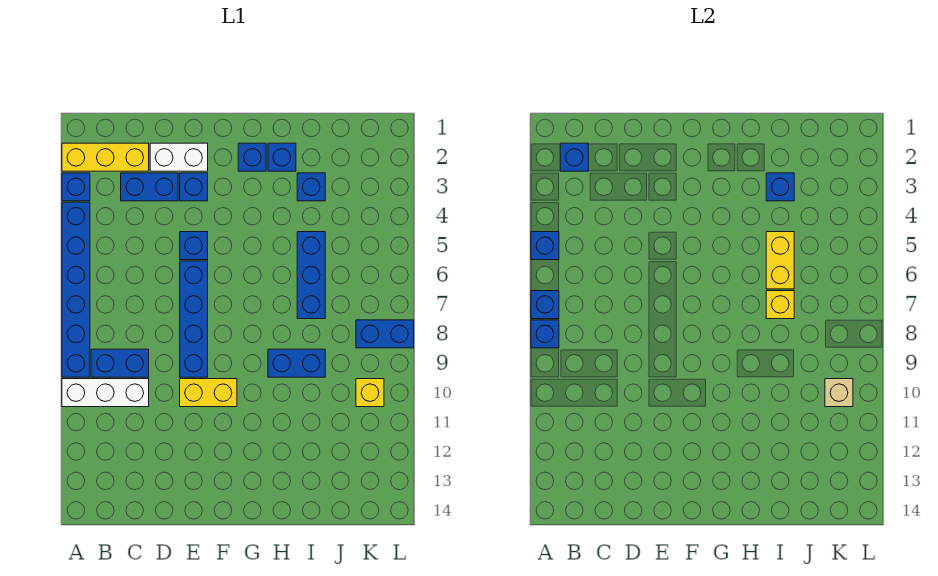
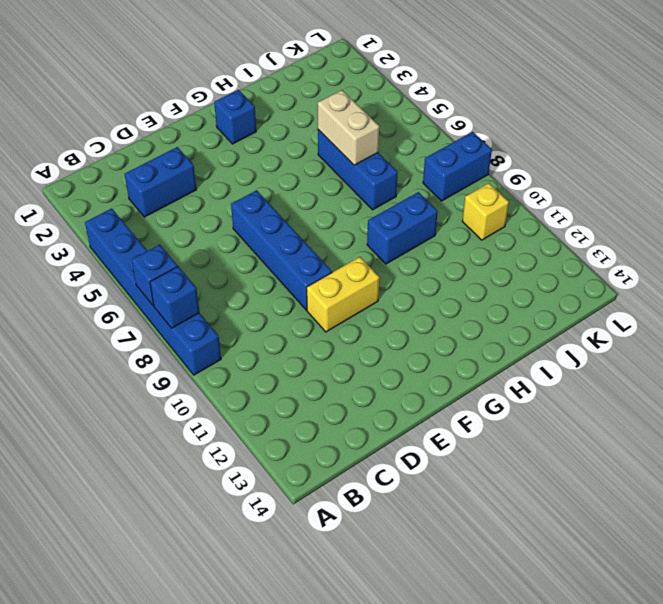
tan 1x2 brick [318,90,379,165] -> yellow 1x2 brick [766,232,794,289]
none -> yellow 1x3 brick [62,143,149,171]
none -> blue 1x1 brick [62,173,90,201]
none -> white 1x3 brick [62,379,149,407]

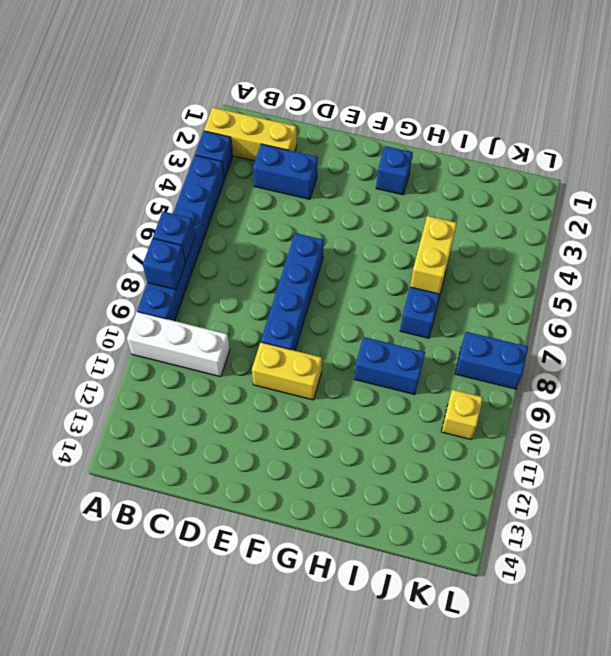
none -> blue 1x2 brick [91,349,149,377]
none -> white 1x2 brick [150,143,208,171]
none -> blue 1x1 brick [180,173,208,201]

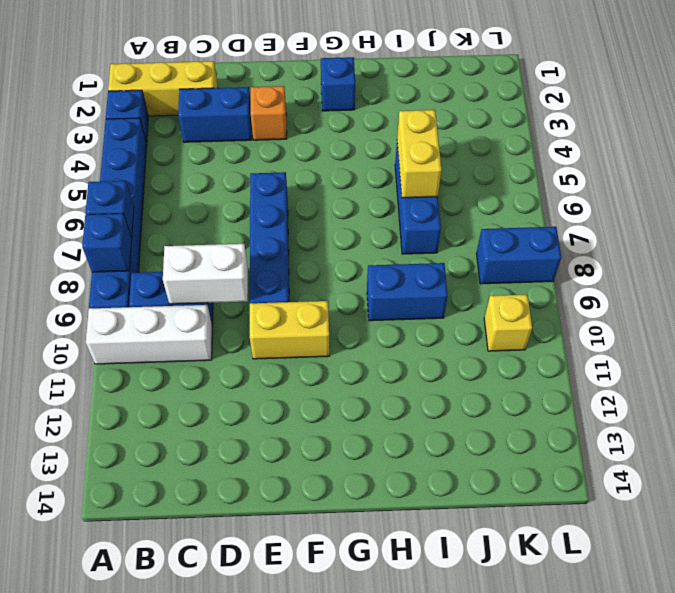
white 1x2 brick [163,244,248,304] -> white 1x2 brick moved to [150,143,208,171]
orange 1x1 brick [251,86,287,140] -> blue 1x1 brick [180,173,208,201]
none -> blue 1x1 brick [180,232,208,260]
none -> blue 1x1 brick [268,143,296,171]
none -> blue 1x1 brick [297,173,325,201]

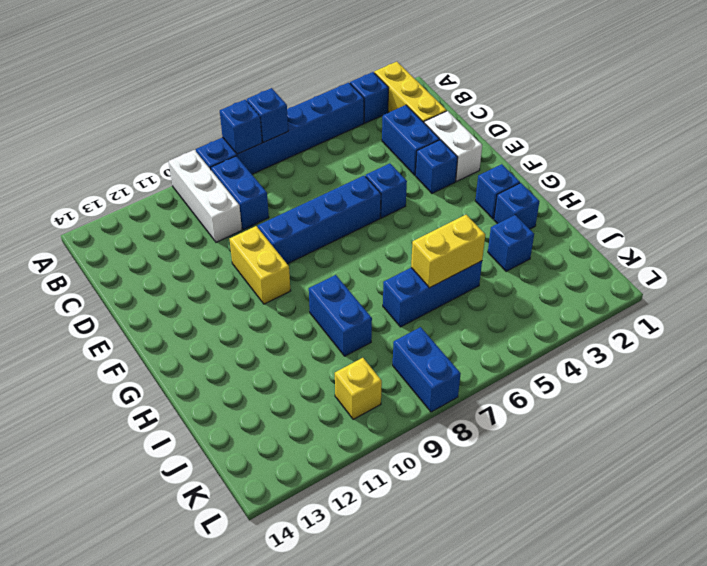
none -> blue 1x1 brick [531,232,559,260]
none -> blue 1x1 brick [560,143,588,171]
none -> blue 1x1 brick [766,173,794,201]

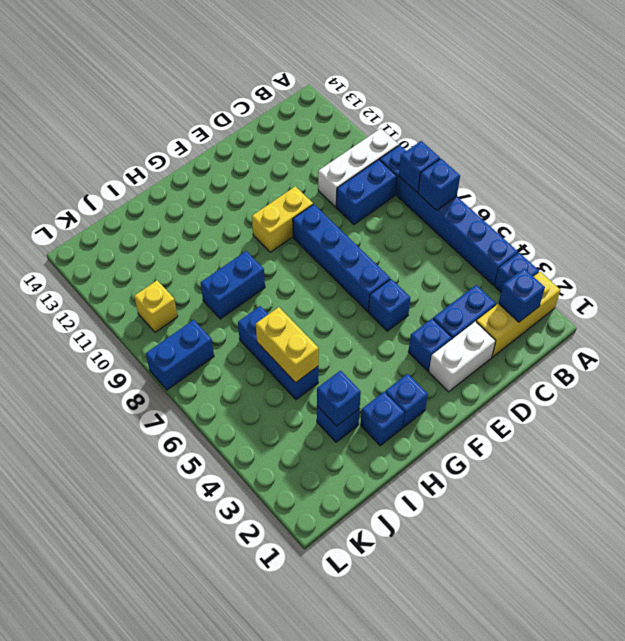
none -> blue 1x1 brick [531,232,559,260]
none -> yellow 1x1 brick [766,291,794,319]
none -> tan 1x1 brick [825,379,853,407]

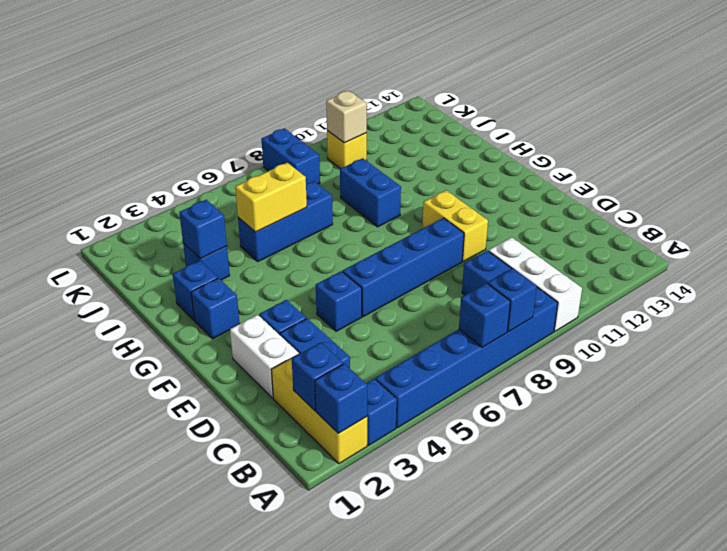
blue 1x1 brick [315,364,367,433] -> blue 1x1 brick moved to [531,232,559,260]
none -> yellow 1x1 brick [766,291,794,319]

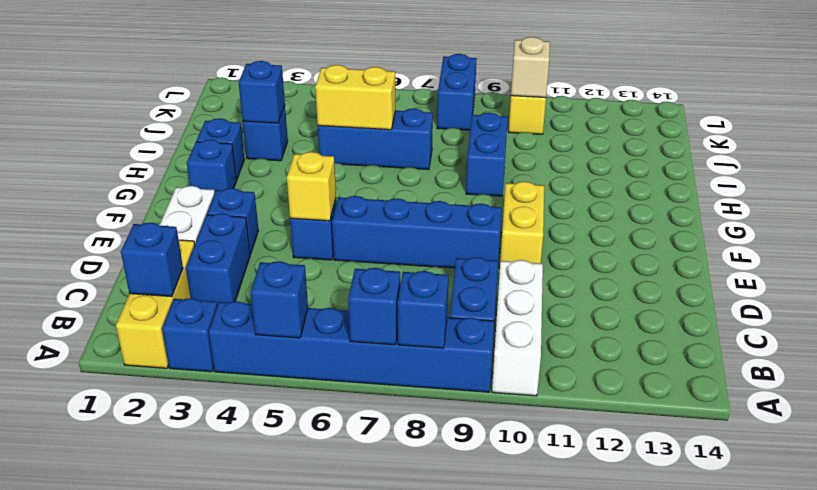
yellow 1x1 brick [287,152,336,221] -> yellow 1x1 brick moved to [766,291,794,319]

